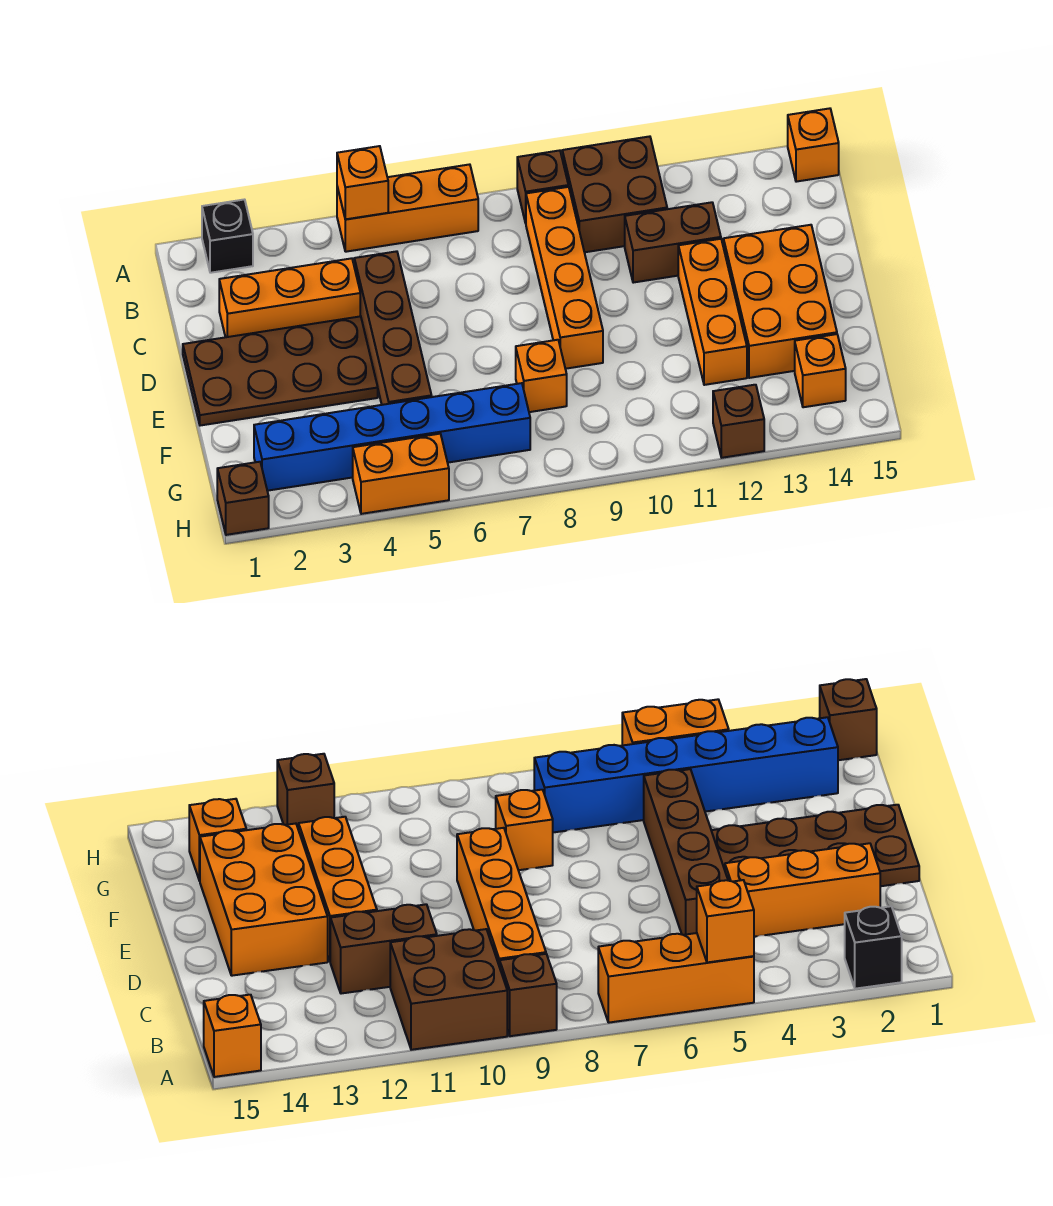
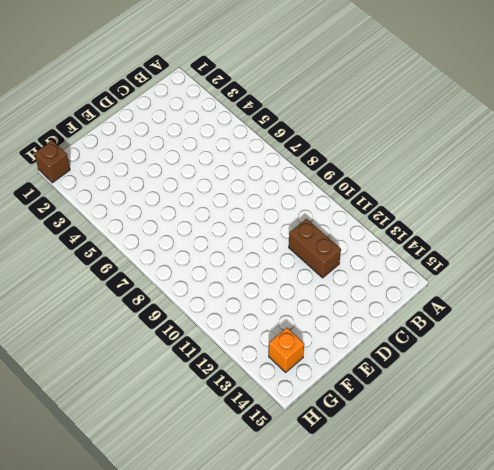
none -> black 1x1 brick [202,200,253,273]
none -> orange 1x3 brick [337,164,478,252]
none -> brown 1x1 brick [517,150,568,223]

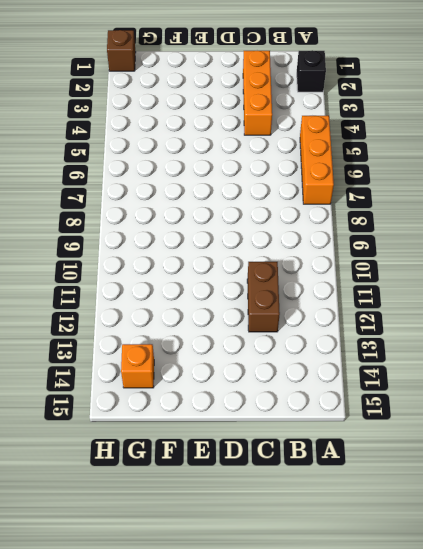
none -> brown 1x1 brick [517,150,568,223]
none -> brown 2x2 brick [562,136,667,252]
none -> orange 1x1 brick [788,108,839,182]

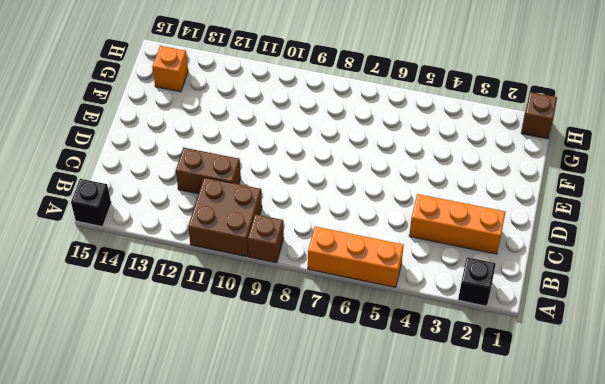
black 1x1 brick [71,179,111,227] -> orange 1x1 brick [788,108,839,182]
none -> orange 1x4 brick [526,187,603,369]
none -> brown 1x4 brick [354,251,432,405]
none -> brown 2x4 plate [183,316,378,426]

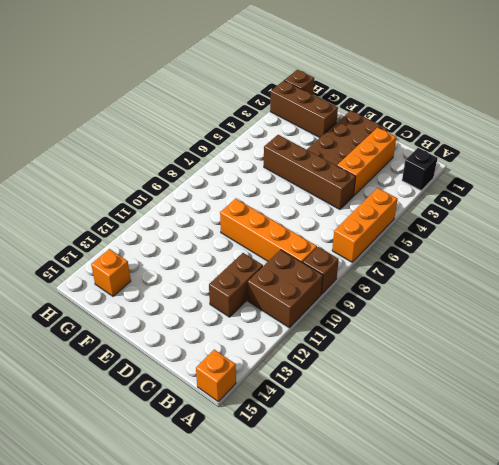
brown 1x3 brick [270,81,338,138] -> blue 1x6 brick [254,383,530,491]
none -> orange 1x3 brick [678,239,747,385]
none -> orange 2x3 brick [723,225,837,378]
none -> orange 1x1 brick [516,340,567,412]

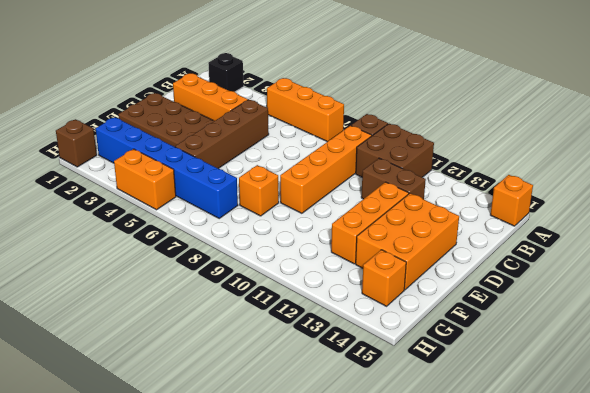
none -> brown 1x1 brick [713,385,764,458]
none -> orange 1x1 brick [337,146,388,219]

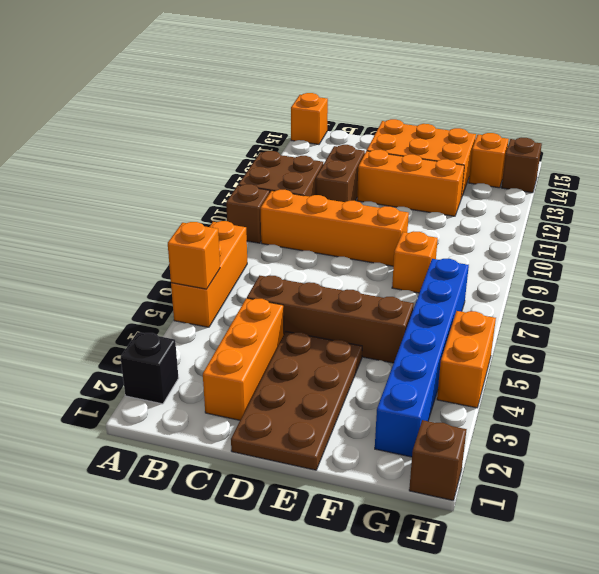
brown 1x1 brick [501,138,542,193] -> brown 1x1 brick moved to [713,385,764,458]

